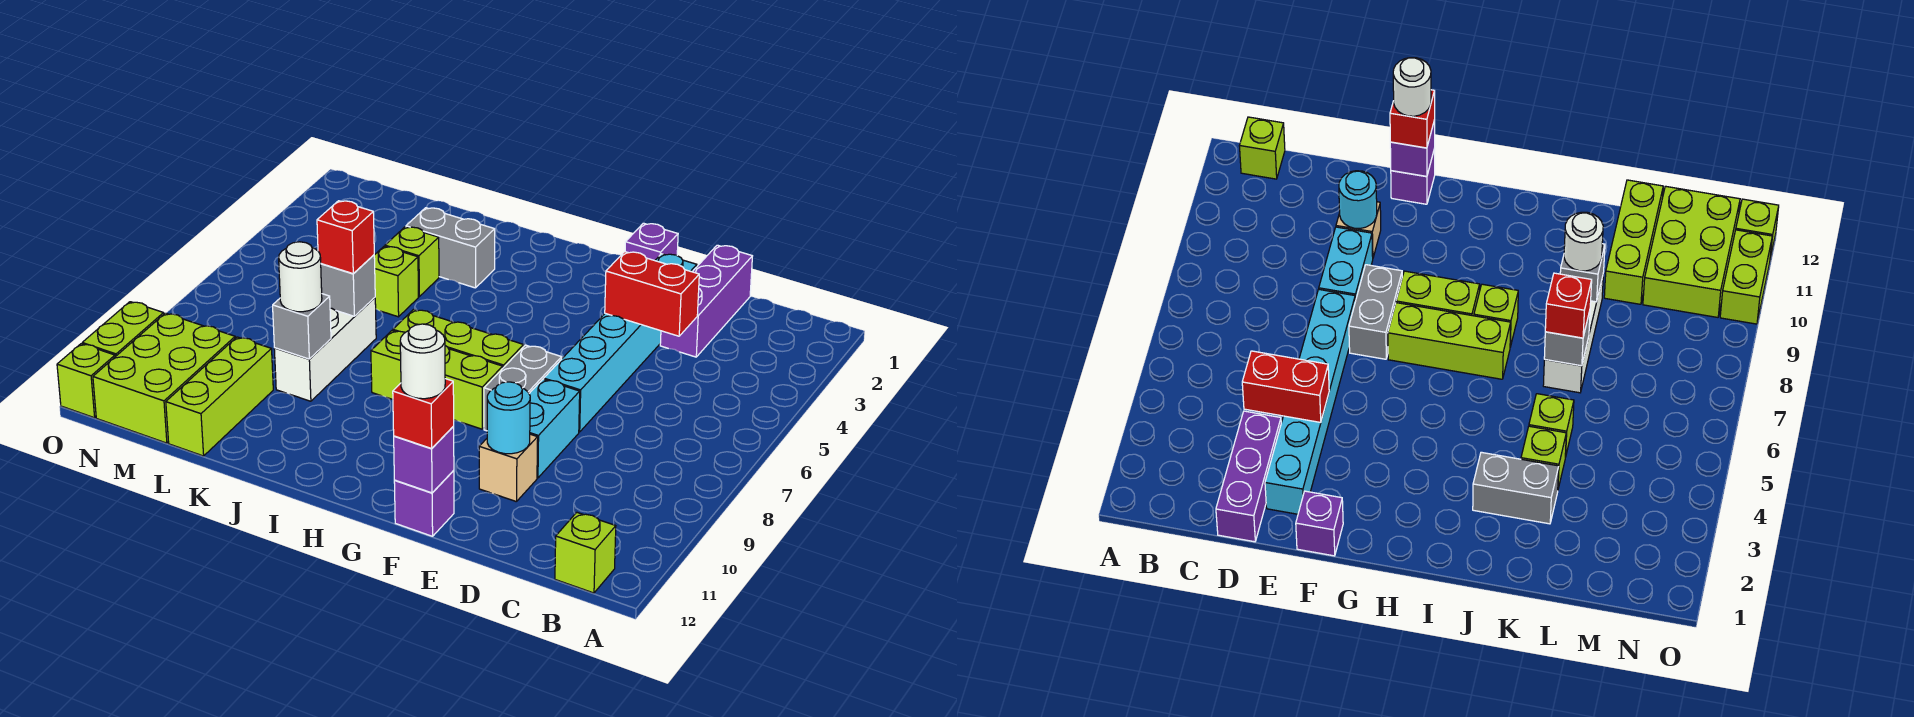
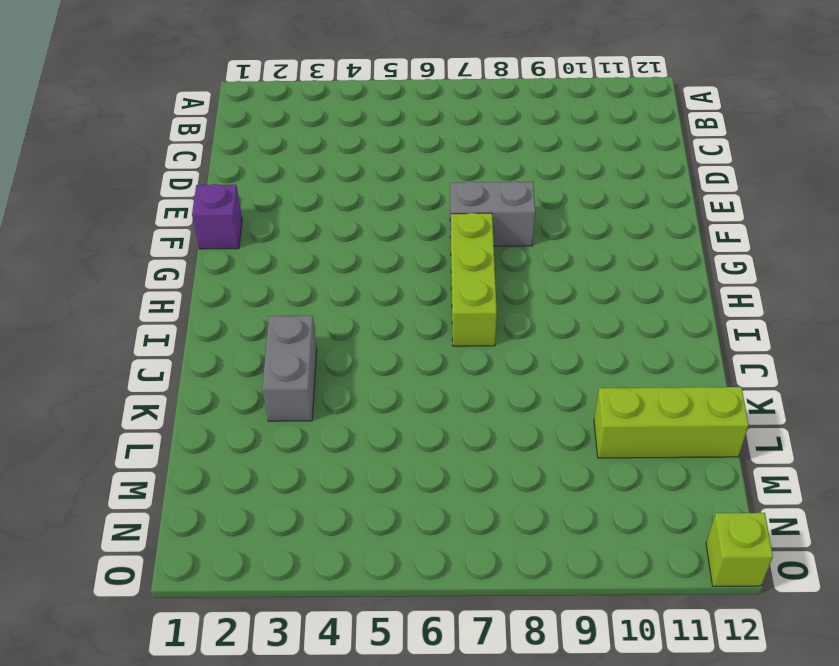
none -> lime 1x1 brick [555,512,616,593]
none -> purple 1x3 brick [660,245,752,357]
none -> cyan 1x6 brick [544,254,697,432]

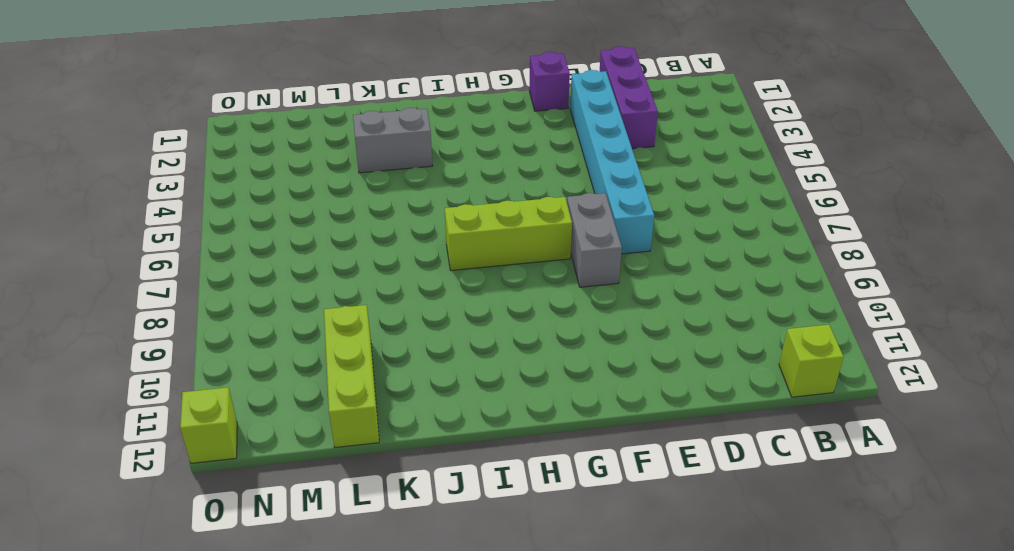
none -> cyan 1x2 brick [529,379,580,478]
none -> tan 1x1 brick [479,434,538,502]
none -> purple 1x1 brick [394,470,454,536]

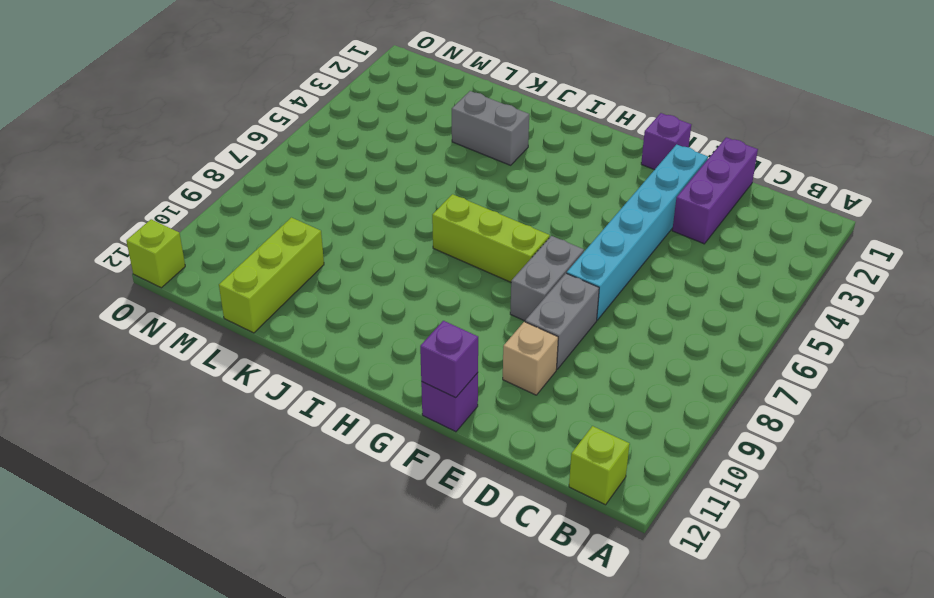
grey 1x2 brick [525,273,599,369] -> cyan 1x2 brick [529,379,580,478]
none -> lime 1x2 brick [445,346,503,429]
none -> lime 1x1 brick [371,331,405,399]
none -> lime 1x1 brick [385,227,439,296]

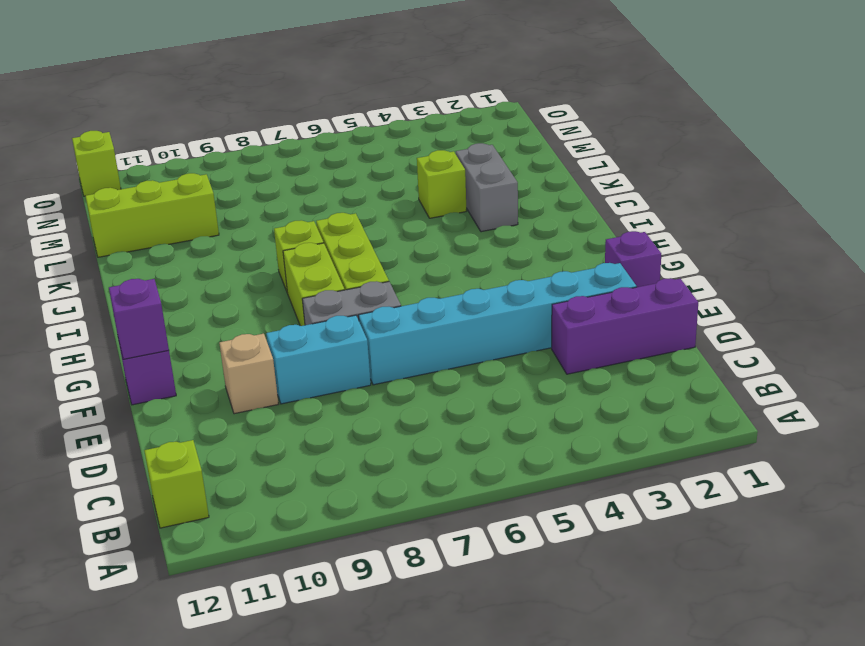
none -> lime 1x1 brick [374,246,419,317]
none -> white 1x3 brick [274,298,376,401]
none -> lime 2x3 brick [93,313,235,443]

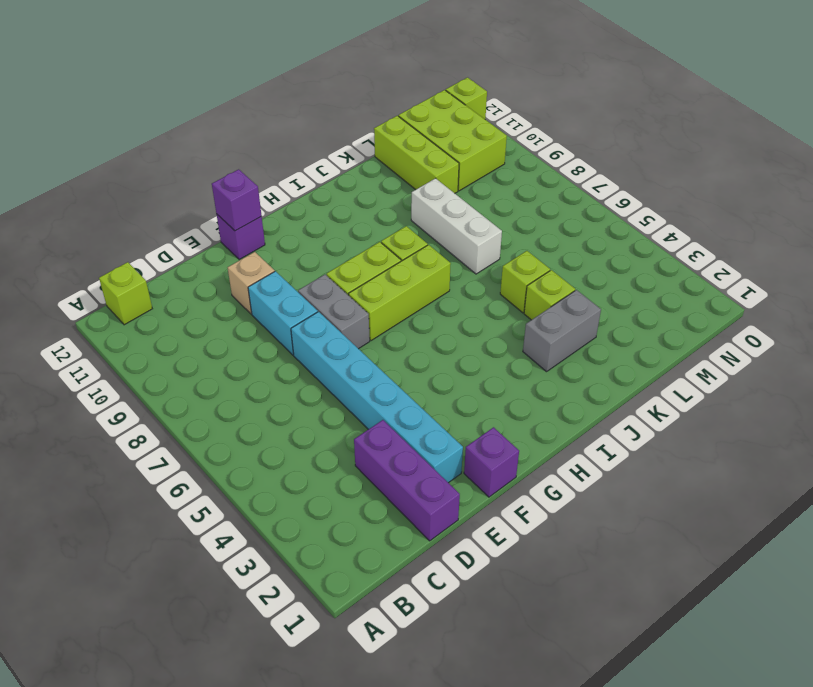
none -> lime 1x2 brick [82,302,164,357]
none -> red 1x2 brick [605,252,699,336]
none -> cyan 1x1 round brick [487,382,530,454]

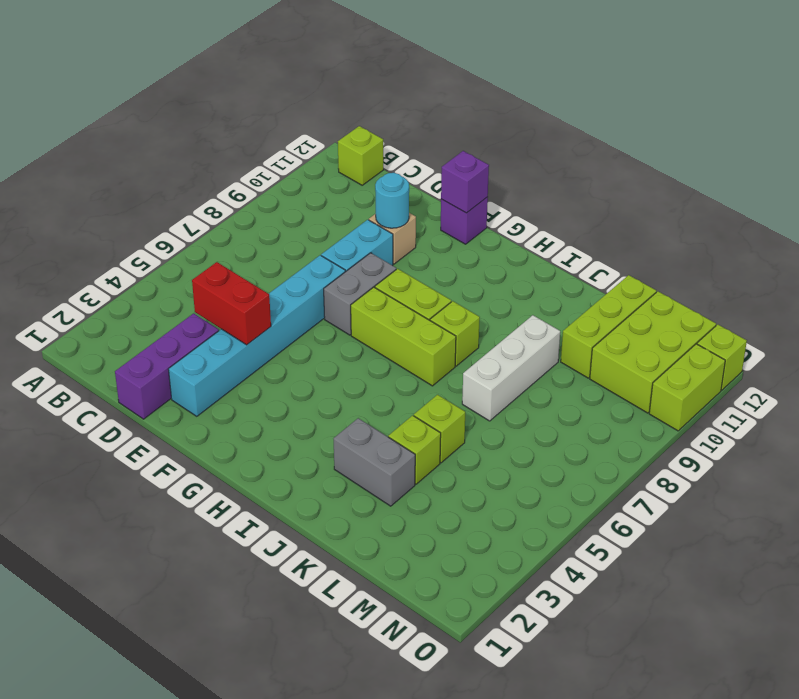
none -> purple 1x1 brick [625,223,678,261]
none -> grey 1x1 brick [321,255,375,316]
none -> grey 1x1 brick [273,294,331,359]

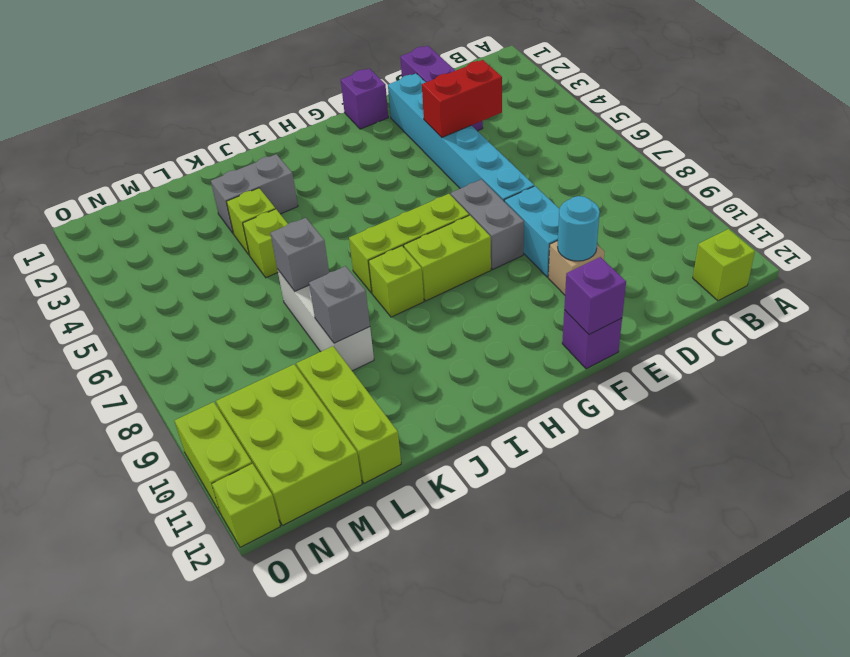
none -> red 1x1 brick [393,379,454,448]
none -> red 1x1 brick [317,201,374,274]
none -> white 1x1 round brick [279,242,322,312]

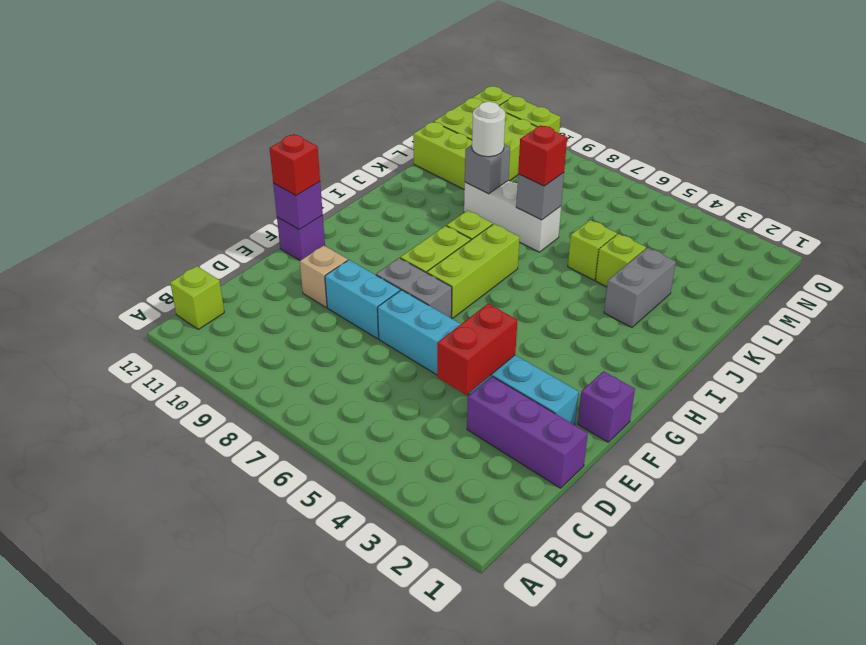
none -> cyan 1x1 round brick [487,382,530,454]
none -> white 1x1 round brick [400,324,445,399]

